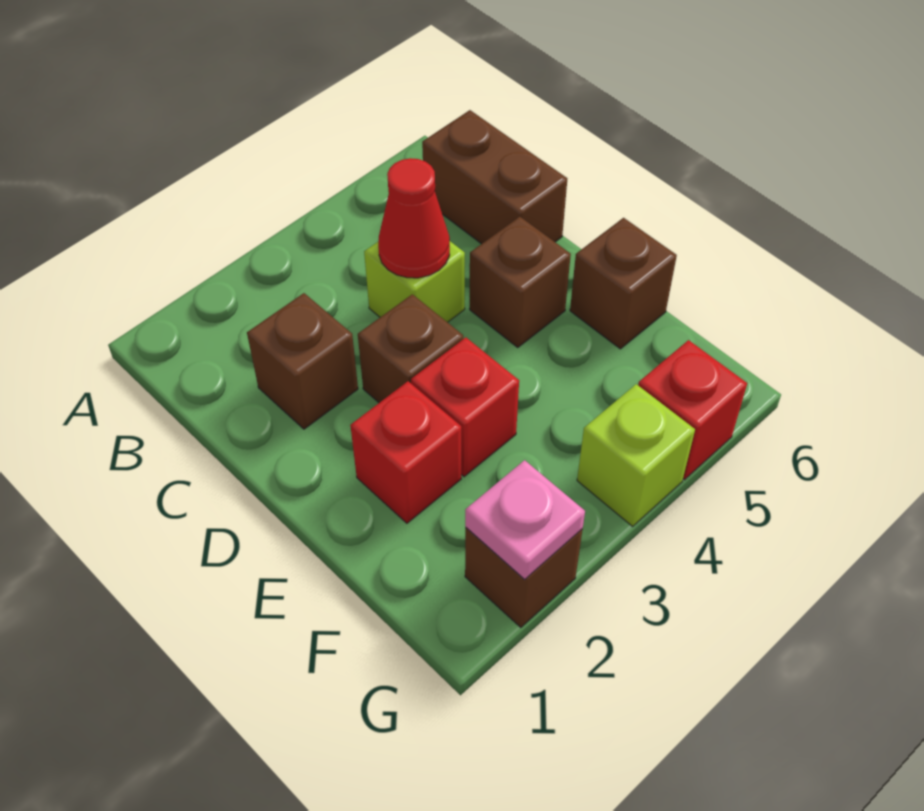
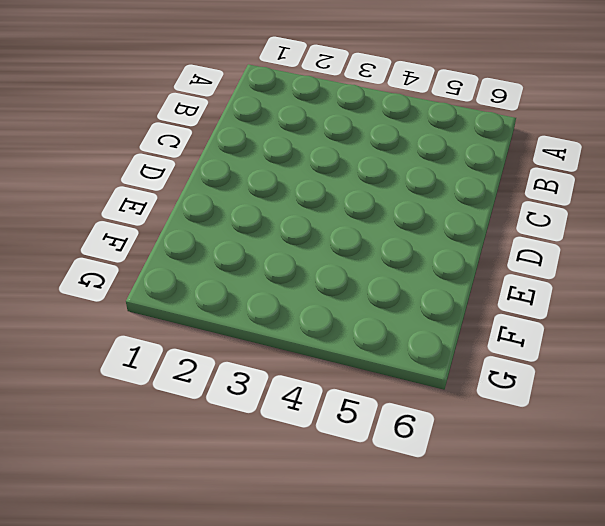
none -> brown 1x2 brick [422,110,567,244]
none -> brown 1x1 brick [247,293,358,429]
none -> lime 1x1 brick [364,241,465,322]

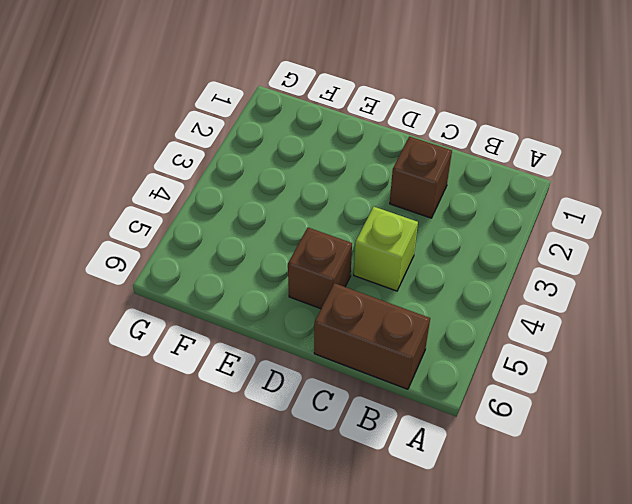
none -> brown 1x1 brick [358,294,463,403]
none -> red 1x1 brick [350,381,461,523]
none -> red 1x1 brick [411,337,519,477]

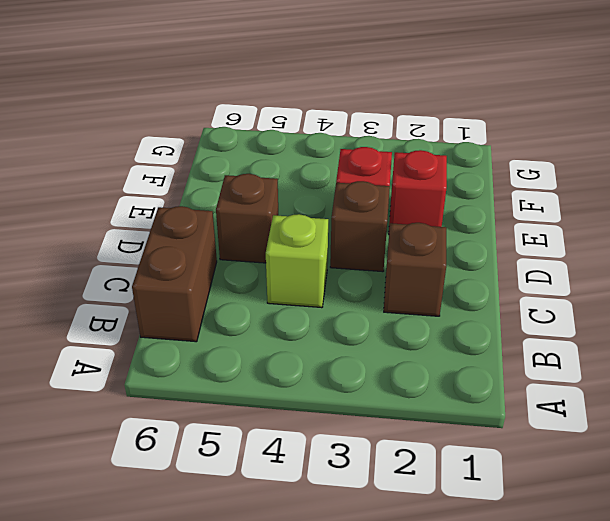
none -> brown 1x1 brick [570,218,677,349]
none -> brown 1x1 brick [465,528,583,628]
none -> lime 1x1 brick [577,384,695,526]

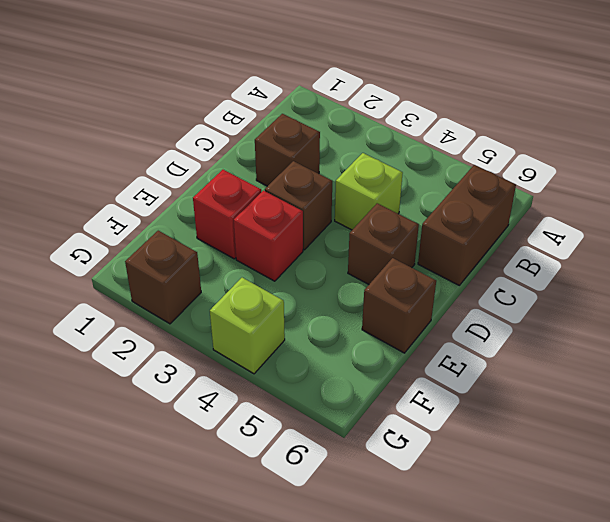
none -> red 1x1 brick [638,340,747,480]
none -> red 1x1 cone [378,158,450,278]
none -> pink 1x1 plate [465,460,585,580]

